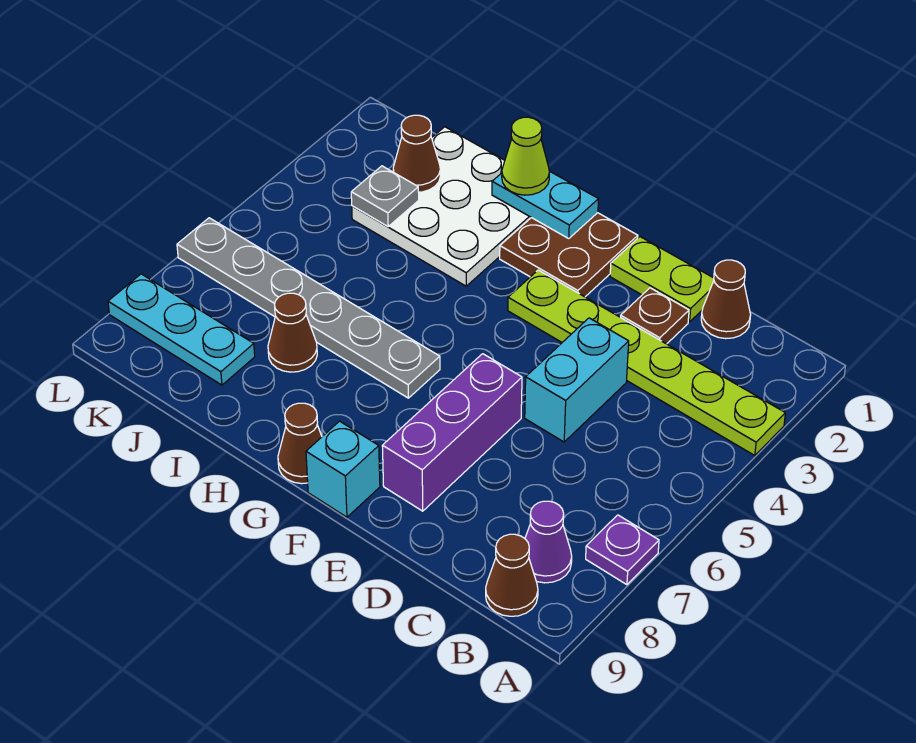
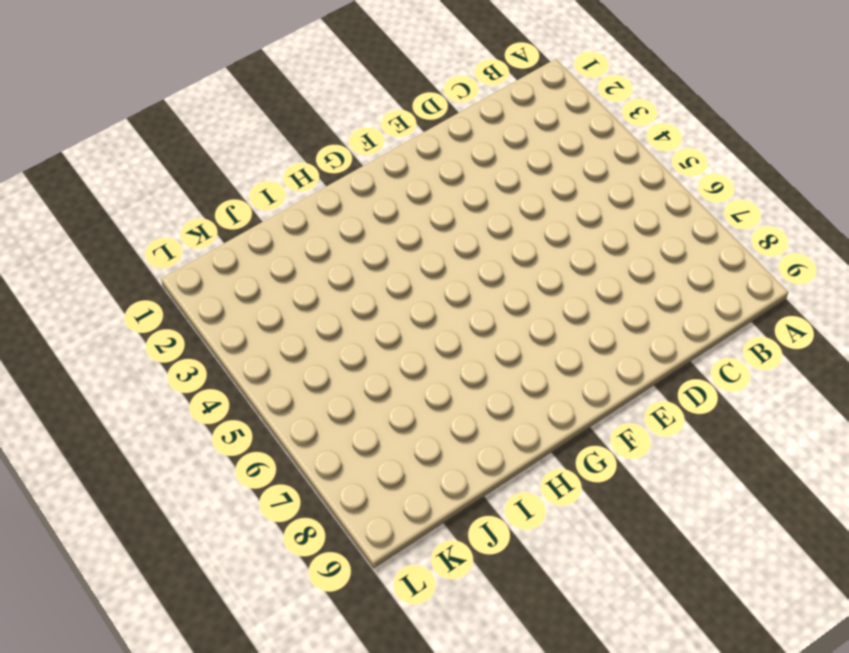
none -> lime 1x6 plate [508,270,785,456]
none -> purple 1x1 plate [586,515,659,585]
none -> purple 1x1 cone [525,501,572,583]

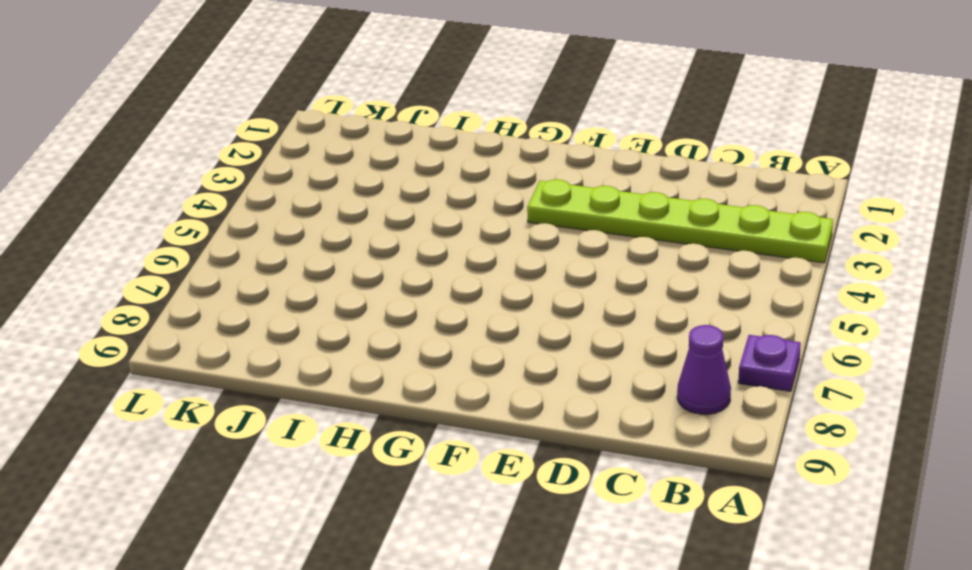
none -> brown 1x1 cone [486,534,538,616]
none -> brown 1x1 cone [701,260,751,339]
none -> lime 1x2 plate [610,237,714,322]

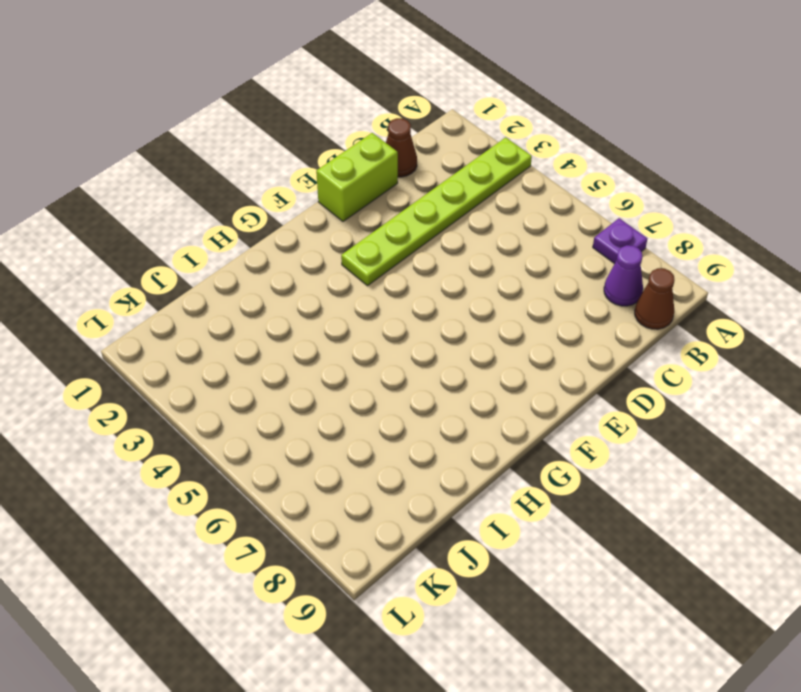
lime 1x2 brick [316,133,398,221] -> lime 1x2 plate [610,237,714,322]
none -> brown 1x1 plate [621,288,689,344]
none -> cyan 1x2 brick [525,318,629,442]
none -> purple 1x3 brick [382,354,522,511]

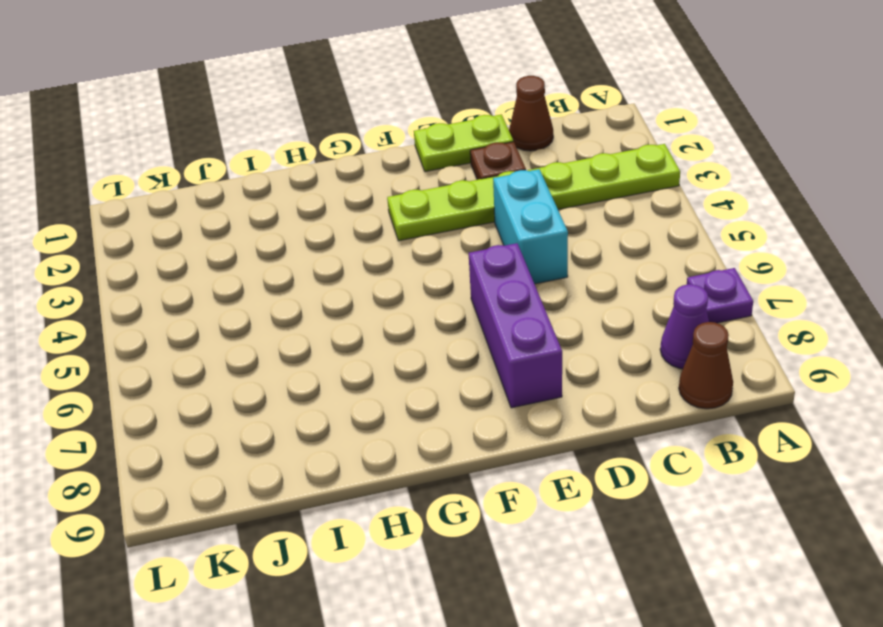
none -> brown 2x2 plate [500,213,638,297]
none -> cyan 1x1 brick [306,421,380,517]
none -> grey 1x6 plate [177,218,440,398]

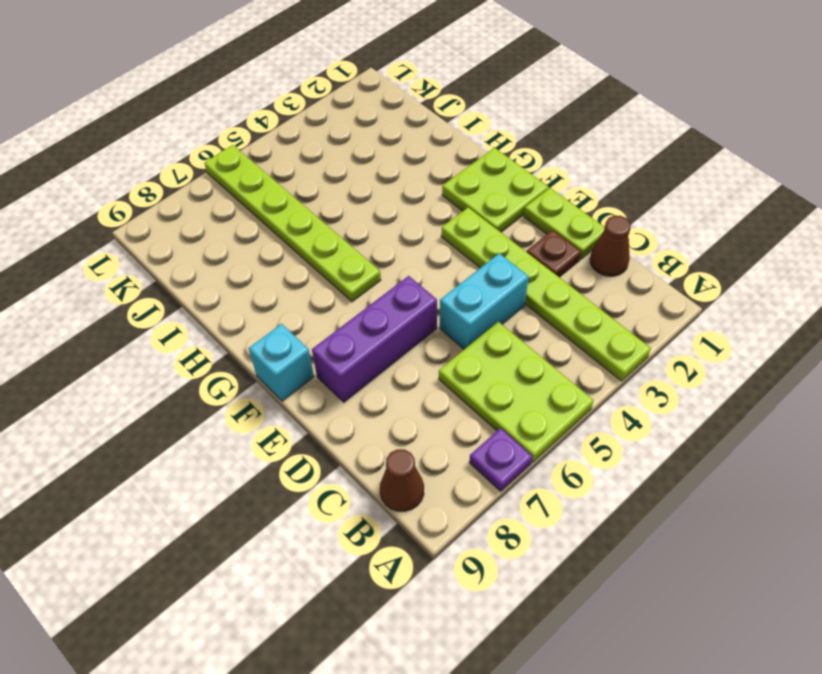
lime 2x3 plate [439,322,594,462] -> none
lime 2x2 plate [442,148,549,232] -> brown 2x2 plate [500,213,638,297]
lime 1x6 plate [204,145,381,302] -> grey 1x6 plate [177,218,440,398]
none -> purple 1x1 cone [525,501,572,583]
none -> brown 1x1 cone [278,403,322,484]
none -> white 3x3 plate [352,127,531,286]

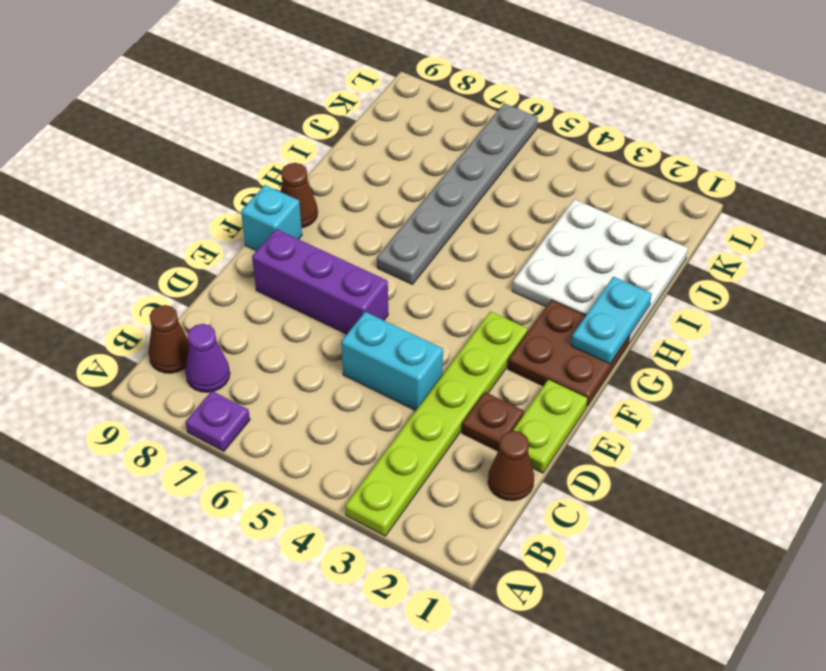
none -> brown 1x1 cone [268,293,317,372]
none -> cyan 1x3 plate [108,274,255,385]
none -> brown 1x1 cone [393,115,440,192]

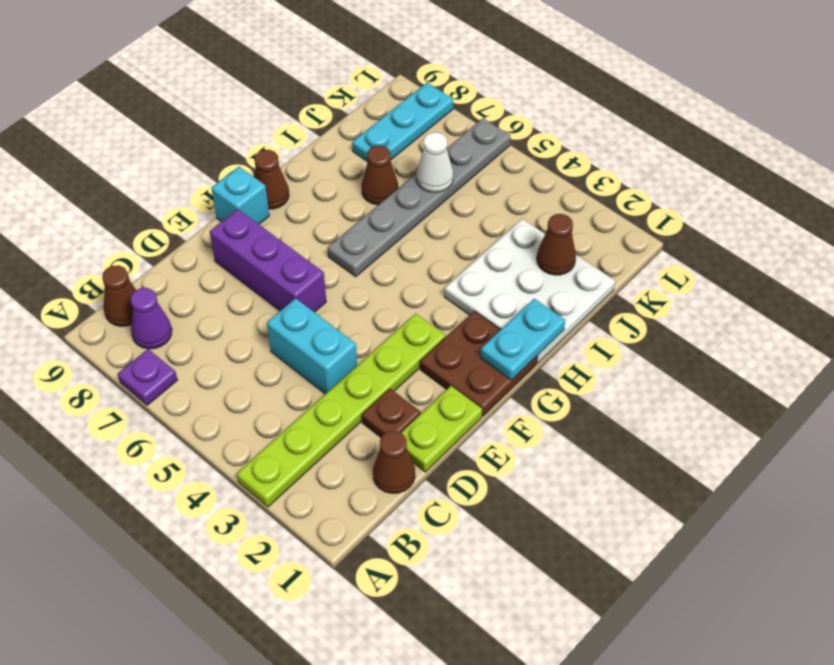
white 1x1 cone [416,132,453,192] -> none
none -> grey 1x1 plate [351,166,419,227]
none -> lime 1x1 cone [502,117,549,195]

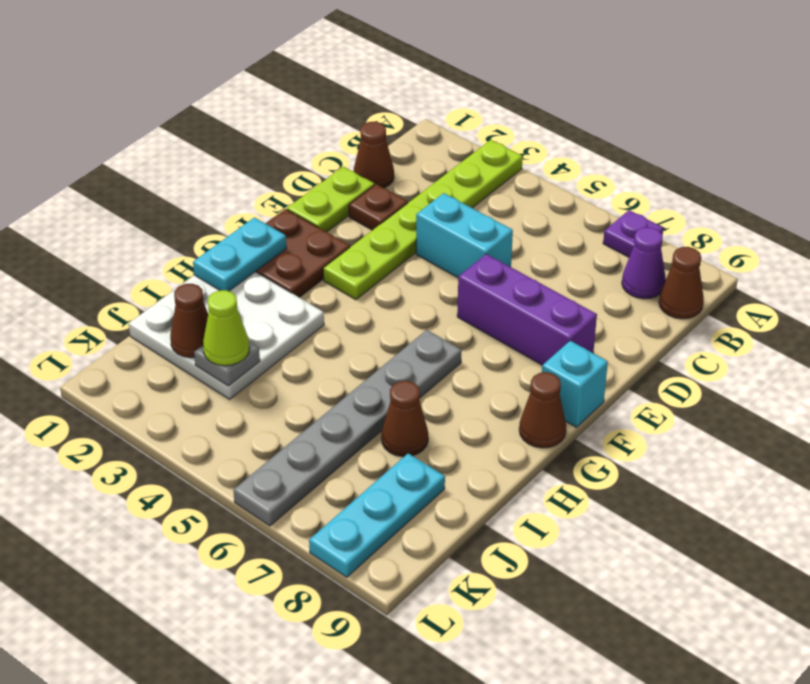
lime 1x1 cone [203,290,249,366] -> lime 1x1 cone moved to [502,117,549,195]

